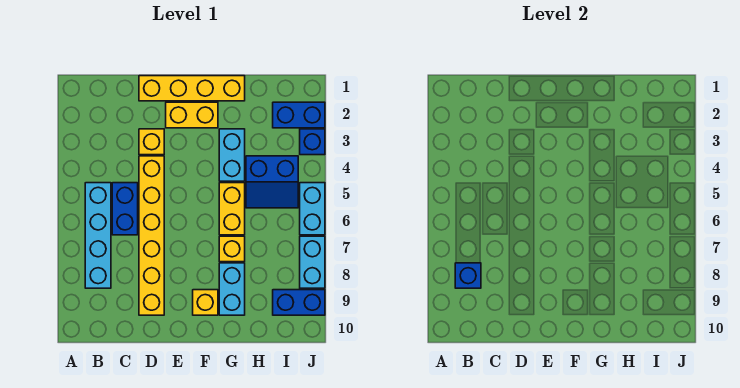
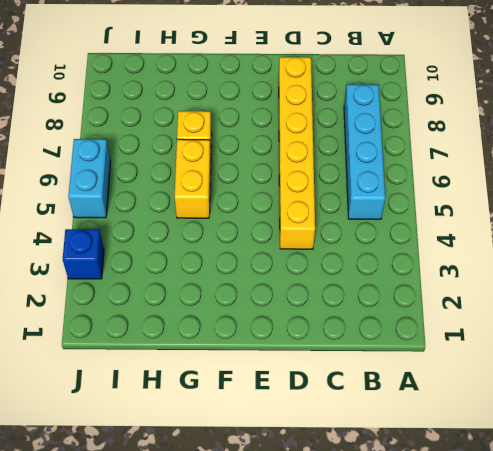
none -> blue 1x2 brick [112,183,138,235]
none -> yellow 1x4 brick [139,76,245,101]
none -> yellow 1x1 brick [139,129,164,155]

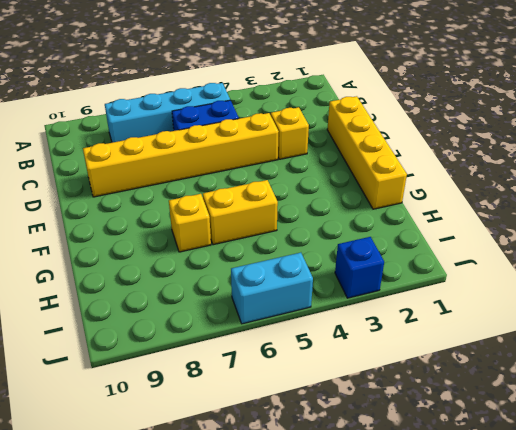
none -> yellow 1x2 brick [166,102,218,128]
none -> yellow 1x1 brick [193,290,218,315]
none -> cyan 1x2 brick [219,129,245,181]

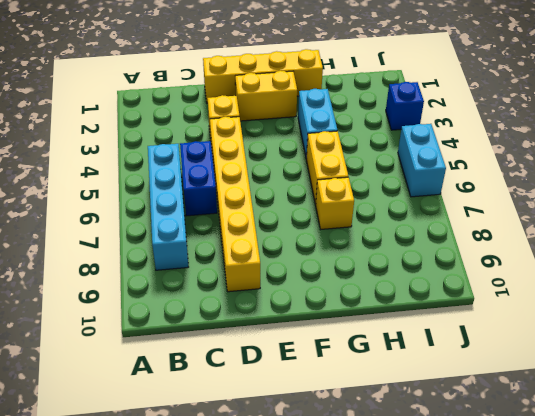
none -> yellow 1x1 brick [193,290,218,315]
none -> cyan 1x2 brick [219,263,245,315]
none -> blue 2x2 slope [246,156,298,208]

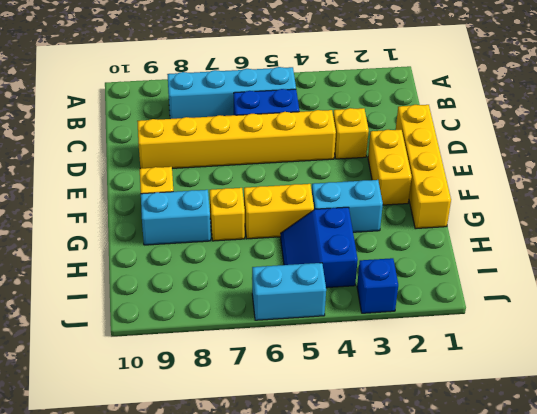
none -> blue 1x2 brick [273,102,325,128]
none -> blue 1x2 brick [273,290,325,315]
none -> cyan 1x2 brick [300,236,325,288]

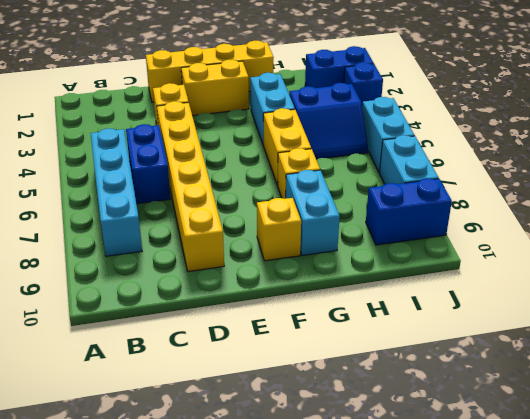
none -> blue 1x1 brick [455,263,481,288]

